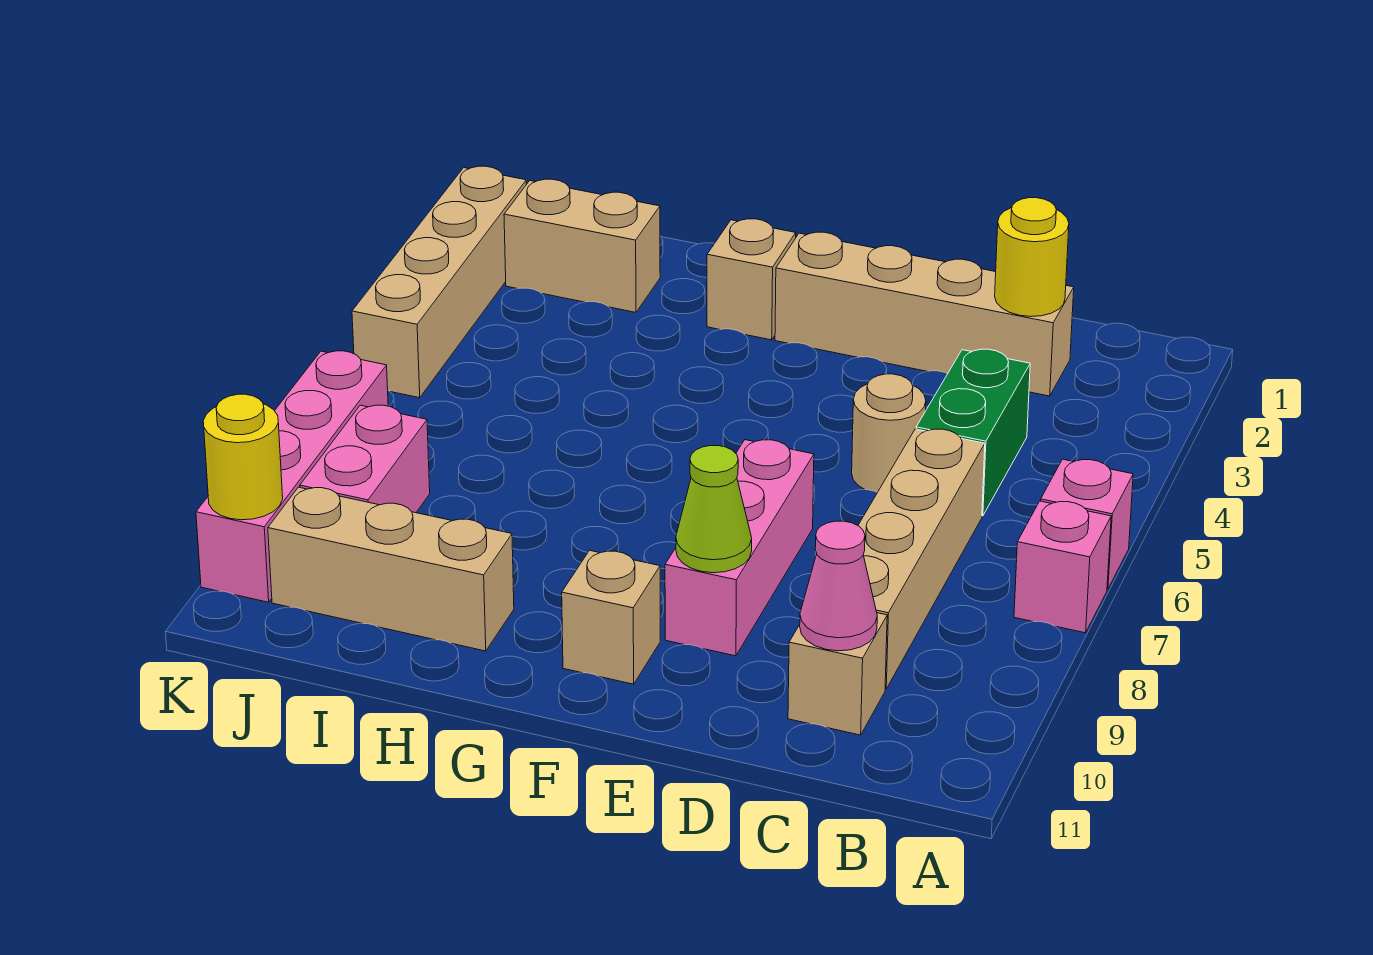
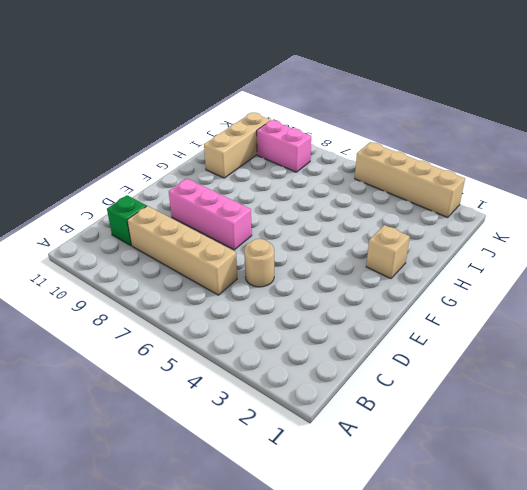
green 1x1 brick [107,195,146,246] -> tan 1x1 brick [788,613,887,735]
none -> pink 1x1 brick [1041,459,1133,589]
none -> pink 1x1 brick [1014,501,1111,633]
none -> tan 1x4 brick [775,232,1074,396]

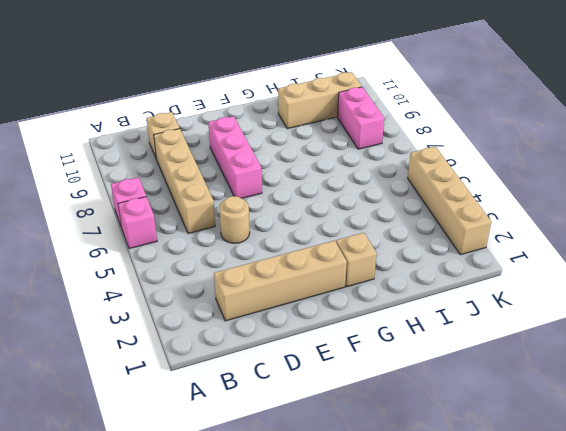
none -> green 1x2 brick [916,349,1030,516]
none -> tan 1x1 brick [562,550,660,684]
none -> tan 1x2 brick [504,179,660,312]

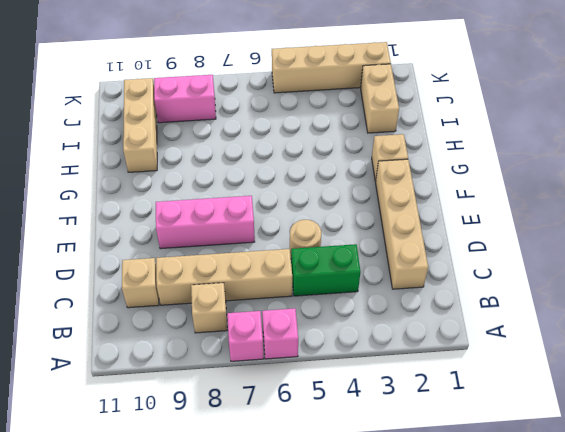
tan 1x1 brick [191,283,227,333] -> tan 1x1 brick moved to [562,550,660,684]
none -> pink 1x4 brick [196,351,388,602]
none -> yellow 1x1 round brick [995,198,1069,317]
none -> pink 1x1 cone [800,521,877,651]

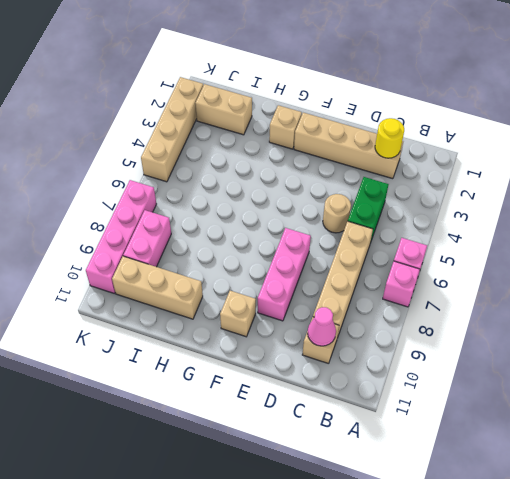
none -> lime 1x1 cone [676,446,752,573]
none -> yellow 1x1 round brick [203,394,283,520]

